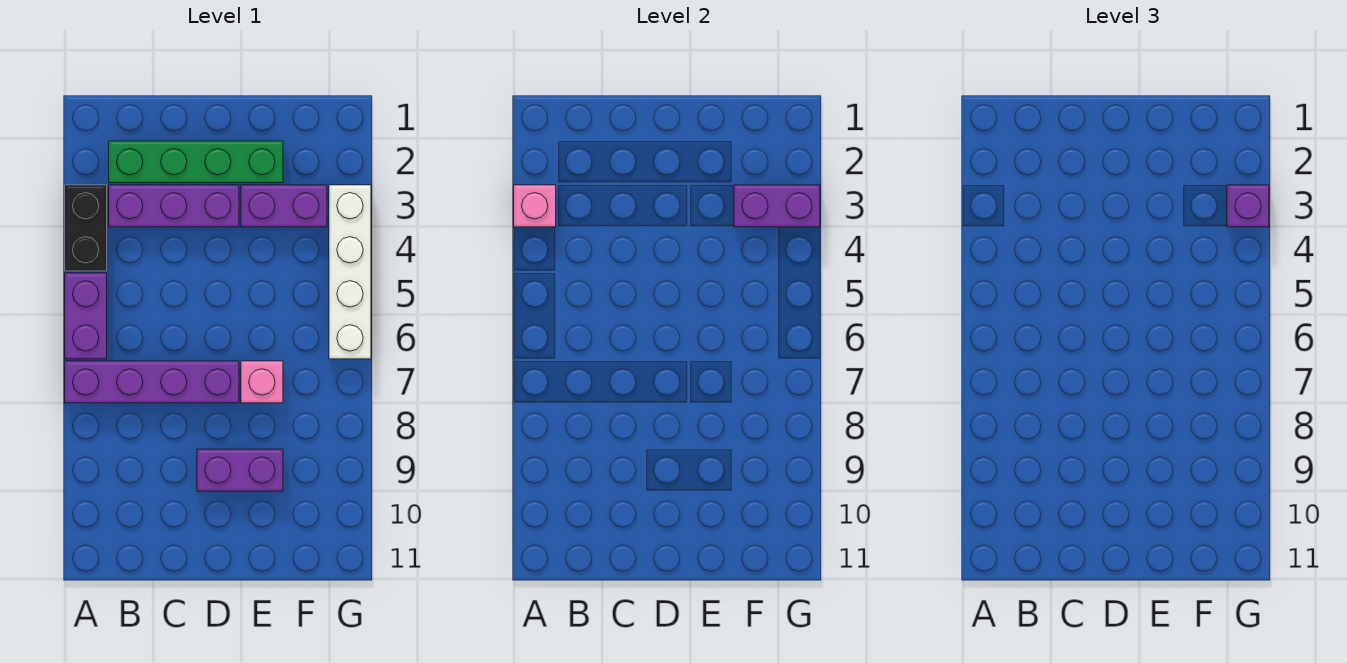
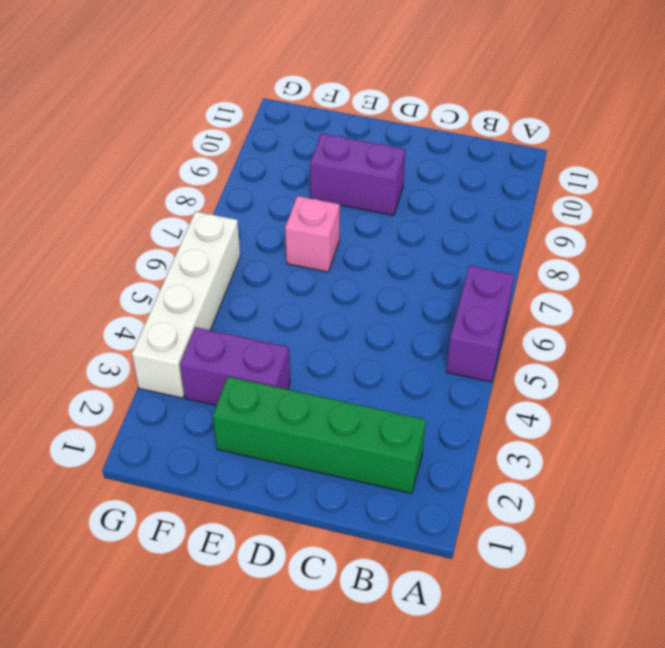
none -> black 1x2 brick [65,185,107,271]
none -> purple 1x4 brick [65,361,239,403]
none -> purple 1x3 brick [109,185,239,227]

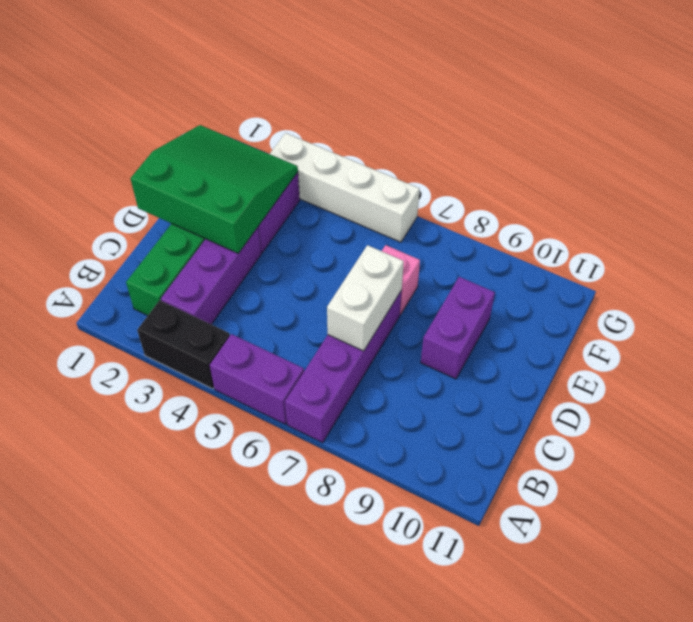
white 1x2 brick [327,245,404,351] -> none
green 3x3 slope [131,125,298,253] -> purple 1x2 brick [734,185,820,227]
none -> pink 1x1 brick [514,185,556,227]
none -> purple 1x1 brick [1227,185,1269,227]

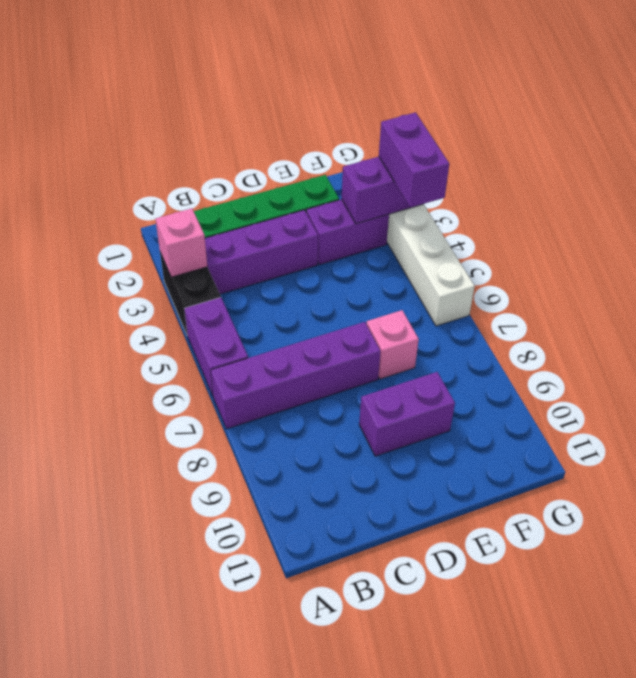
purple 1x2 brick [379,112,449,208] -> purple 1x1 brick [1227,185,1269,227]

